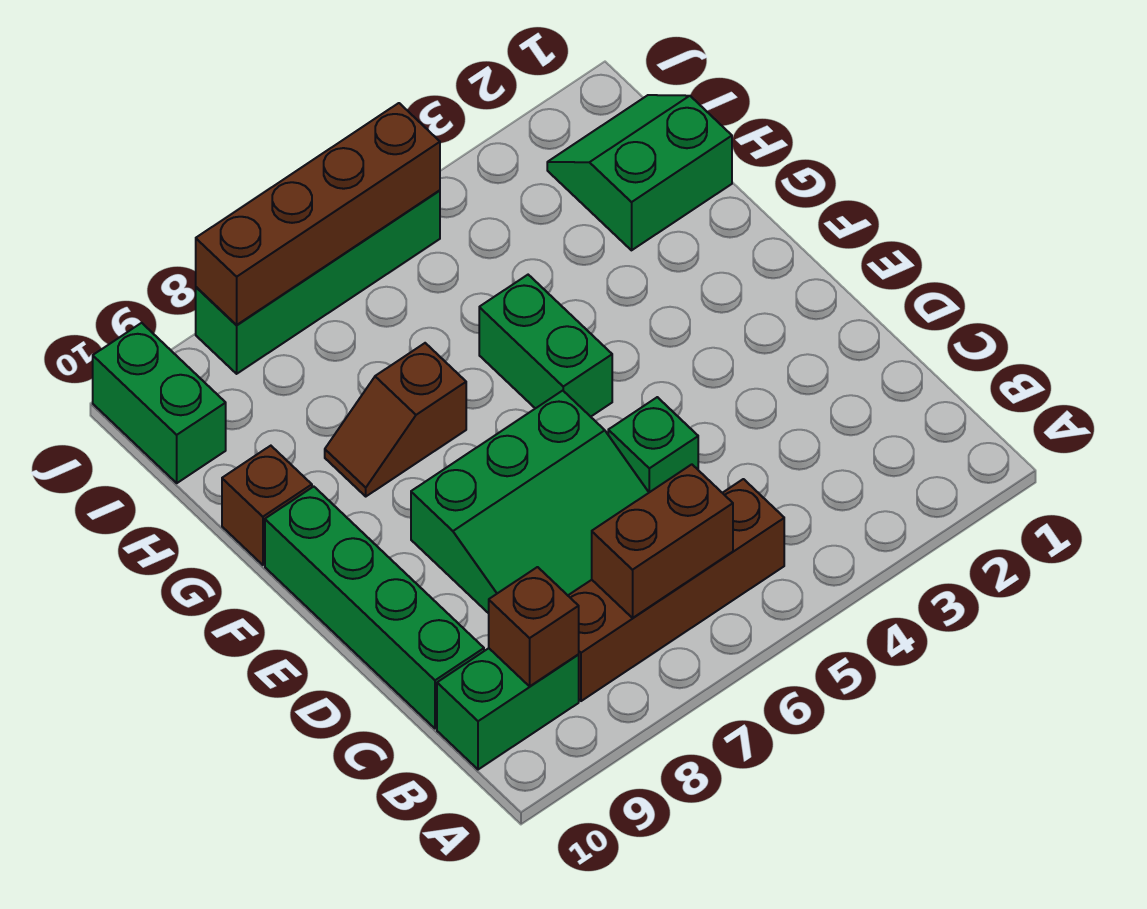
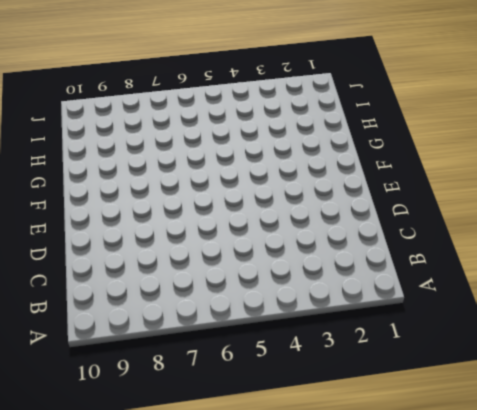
none -> brown 1x4 brick [568,479,784,701]
none -> green 1x2 brick [437,648,579,770]
none -> green 3x3 slope [411,391,649,613]

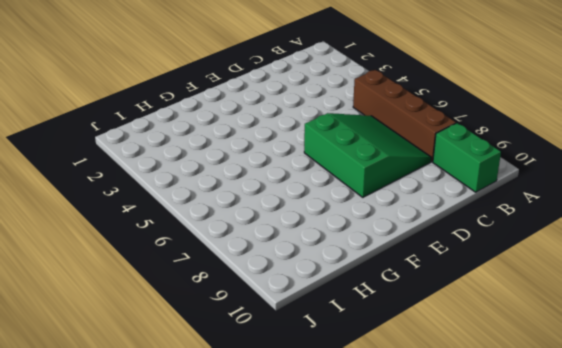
none -> green 1x4 brick [265,487,484,729]
none -> green 1x1 brick [608,397,698,492]
none -> green 1x2 brick [479,275,612,417]

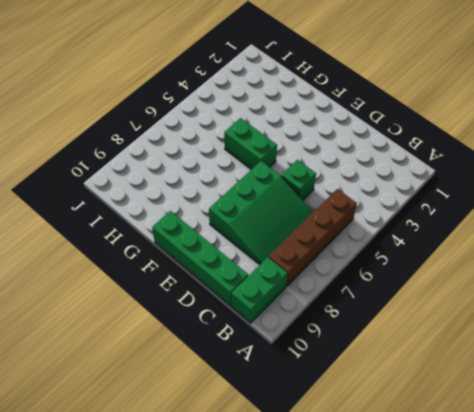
none -> brown 1x2 slope [325,343,466,496]
none -> brown 1x1 brick [222,446,312,565]
none -> green 2x2 slope [547,95,732,250]

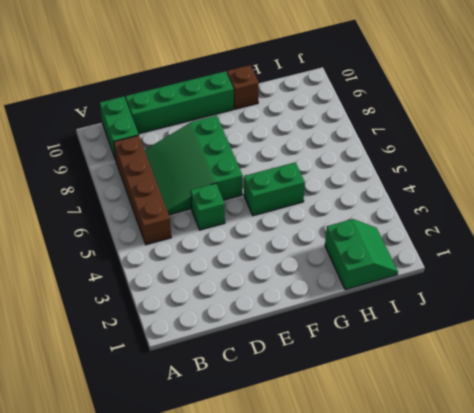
none -> brown 1x2 slope [325,343,466,496]
none -> green 1x2 brick [93,323,226,483]
none -> green 1x4 brick [196,190,440,374]

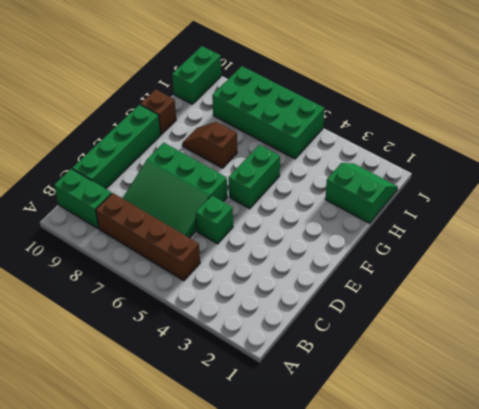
green 2x4 brick [212,66,324,159] -> green 1x4 brick [196,190,440,374]
none -> brown 1x2 brick [592,464,733,618]
none -> brown 1x1 brick [489,567,579,686]
none -> brown 1x4 brick [196,103,440,325]

